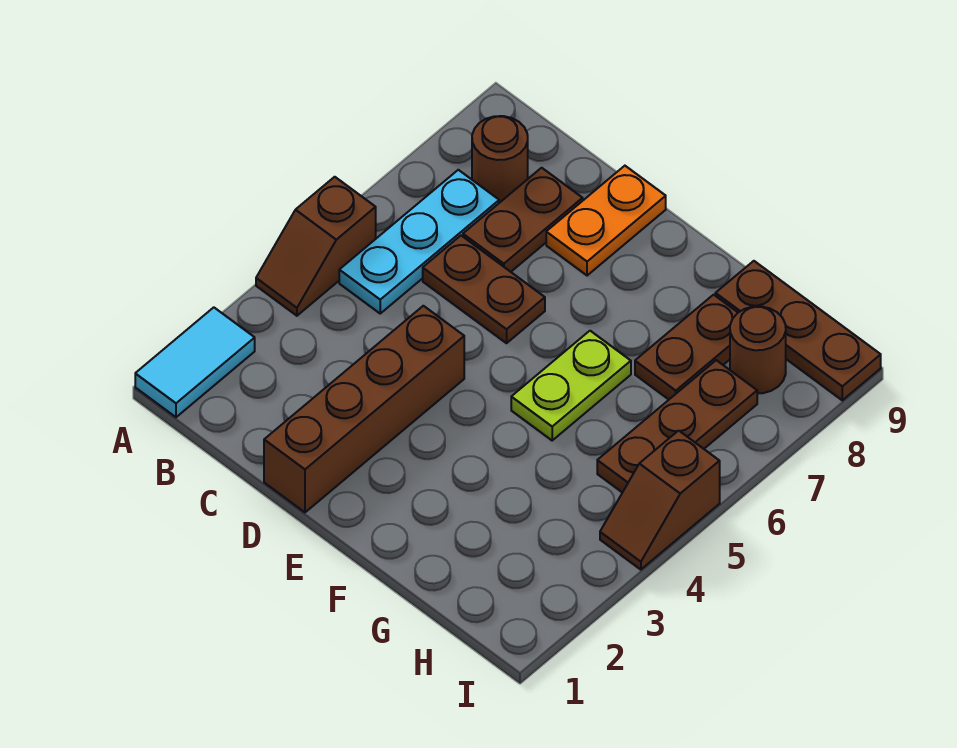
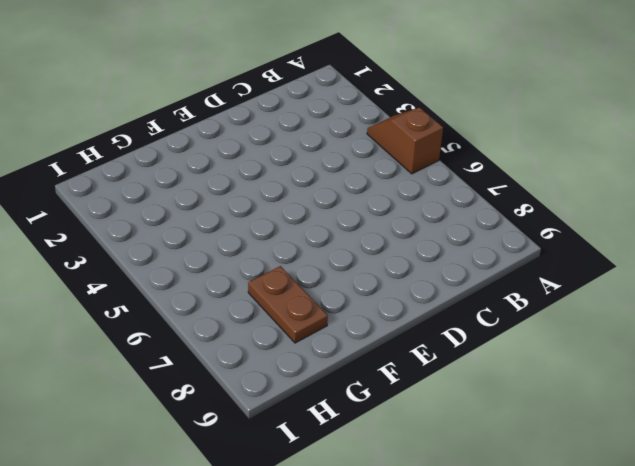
none -> cyan 1x2 tile [135,307,255,417]
none -> cyan 1x3 plate [339,170,499,313]
none -> brown 1x1 round brick [472,116,528,203]

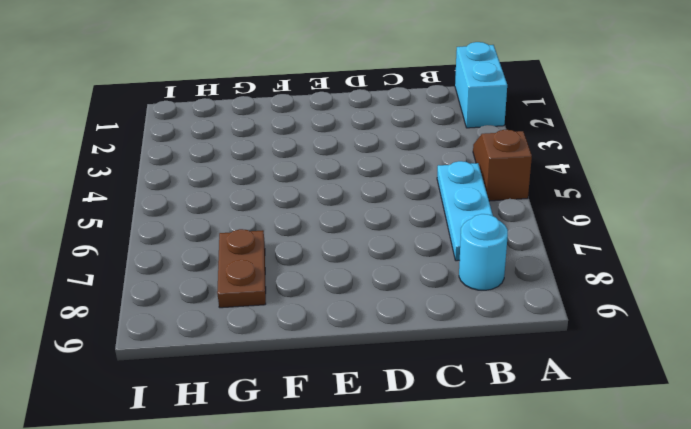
cyan 1x2 brick [455,42,507,128] -> cyan 1x2 tile [135,307,255,417]
cyan 1x1 round brick [459,214,508,290] -> brown 1x1 round brick [472,116,528,203]
none -> brown 1x2 plate [423,236,545,343]
none -> brown 1x2 plate [463,168,583,272]
none -> brown 1x4 brick [264,306,464,512]

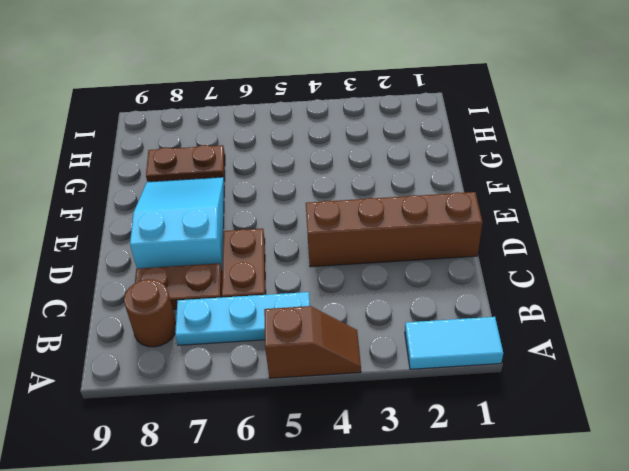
cyan 2x3 slope [130,177,224,272] -> orange 1x2 plate [546,166,666,276]
none -> lime 1x2 plate [511,331,631,440]
none -> brown 1x3 plate [715,261,881,400]
none -> brown 1x3 plate [597,360,757,492]

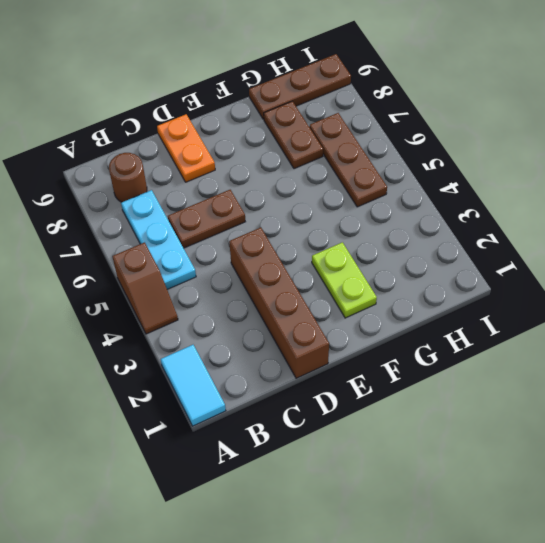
lime 1x2 plate [312,242,377,318] -> lime 1x2 plate moved to [511,331,631,440]
none -> brown 1x2 plate [463,168,583,272]
none -> brown 1x1 round brick [730,306,786,393]
none -> brown 1x2 slope [600,431,720,570]

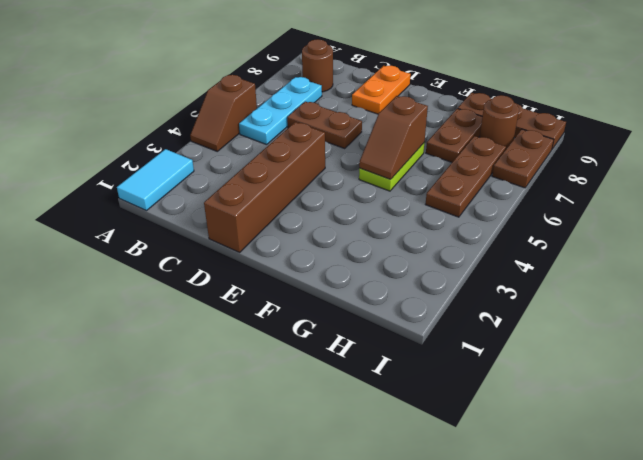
brown 1x2 slope [359,96,428,179] -> brown 1x2 slope moved to [600,431,720,570]
brown 1x2 plate [492,129,554,188] -> brown 1x2 plate moved to [463,168,583,272]

